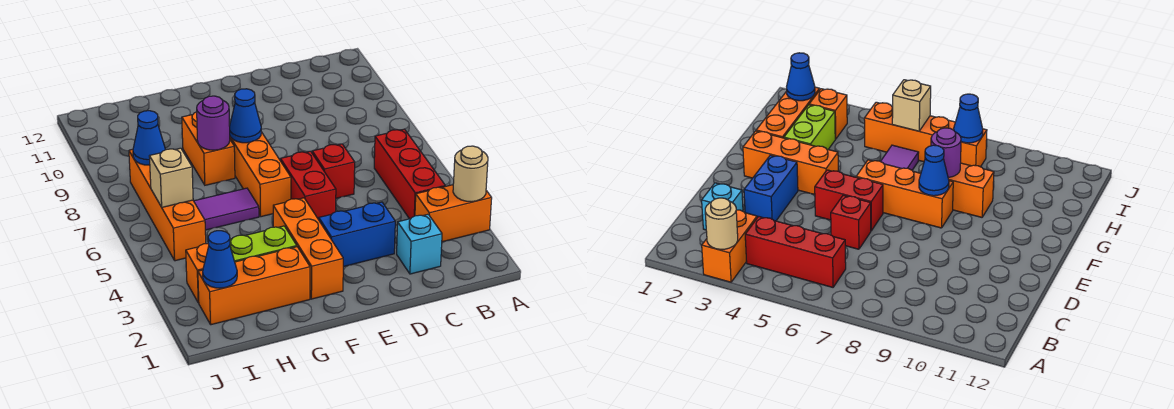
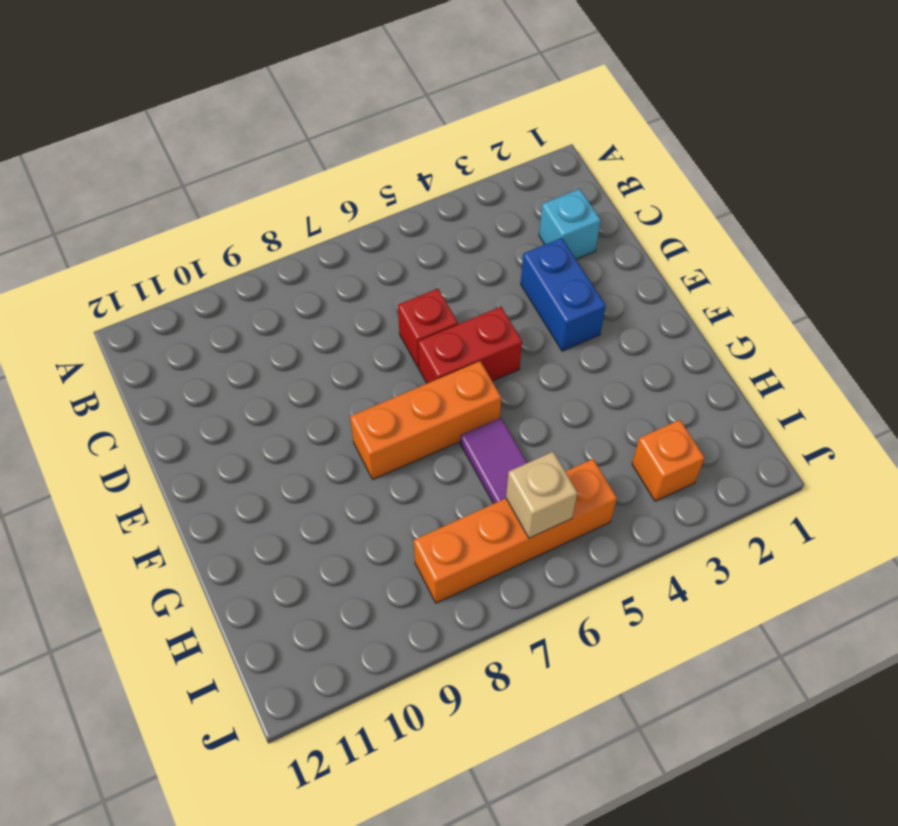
none -> orange 1x2 brick [415,185,492,242]
none -> red 1x3 brick [374,129,445,219]
none -> orange 1x3 brick [273,198,343,299]

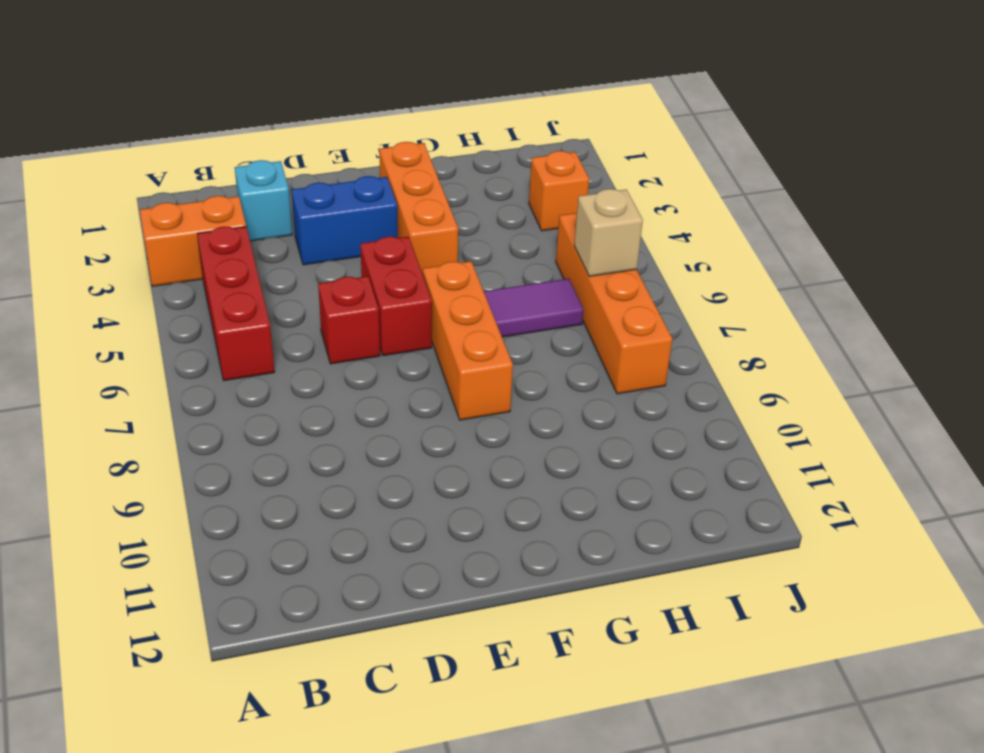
none -> orange 1x3 brick [198,247,310,325]
none -> lime 1x2 brick [230,226,297,262]
none -> orange 1x2 brick [182,112,235,185]

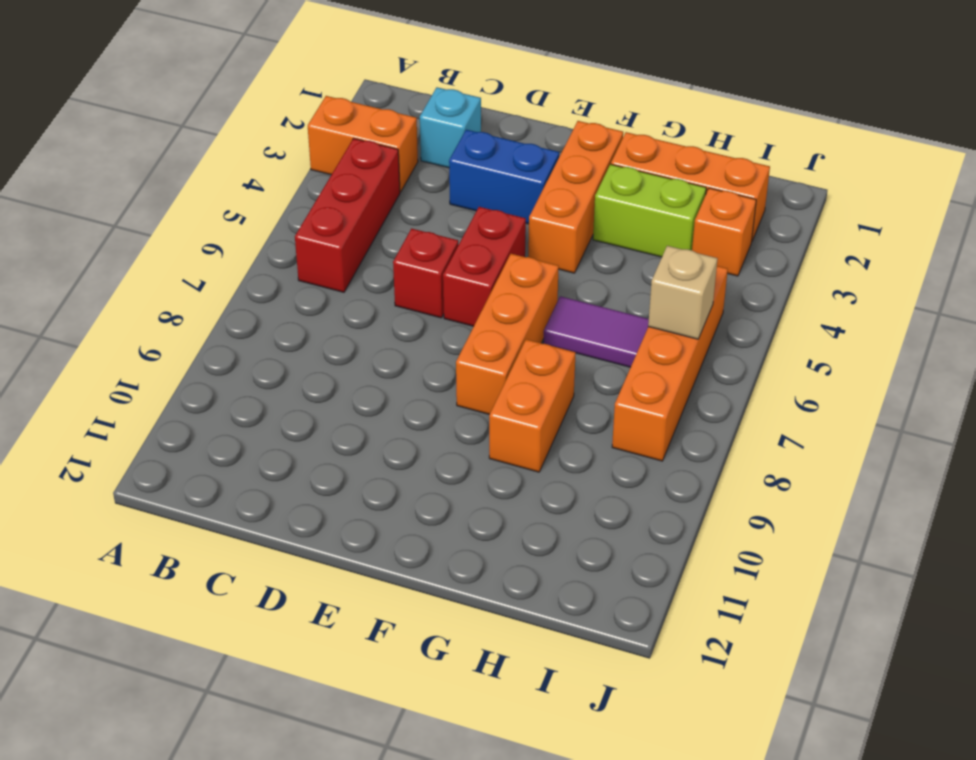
none -> tan 1x1 round brick [453,146,488,202]
none -> blue 1x1 cone [230,89,261,143]
none -> purple 1x1 round brick [197,96,230,150]

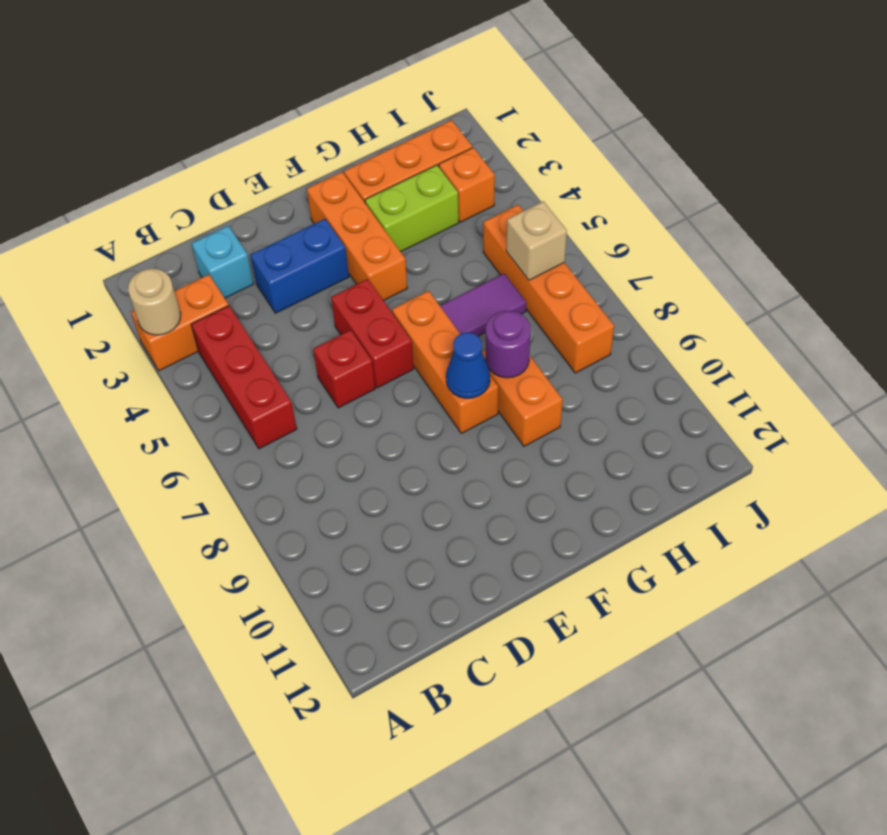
none -> blue 1x1 cone [203,231,237,288]
none -> blue 1x1 cone [133,111,165,165]

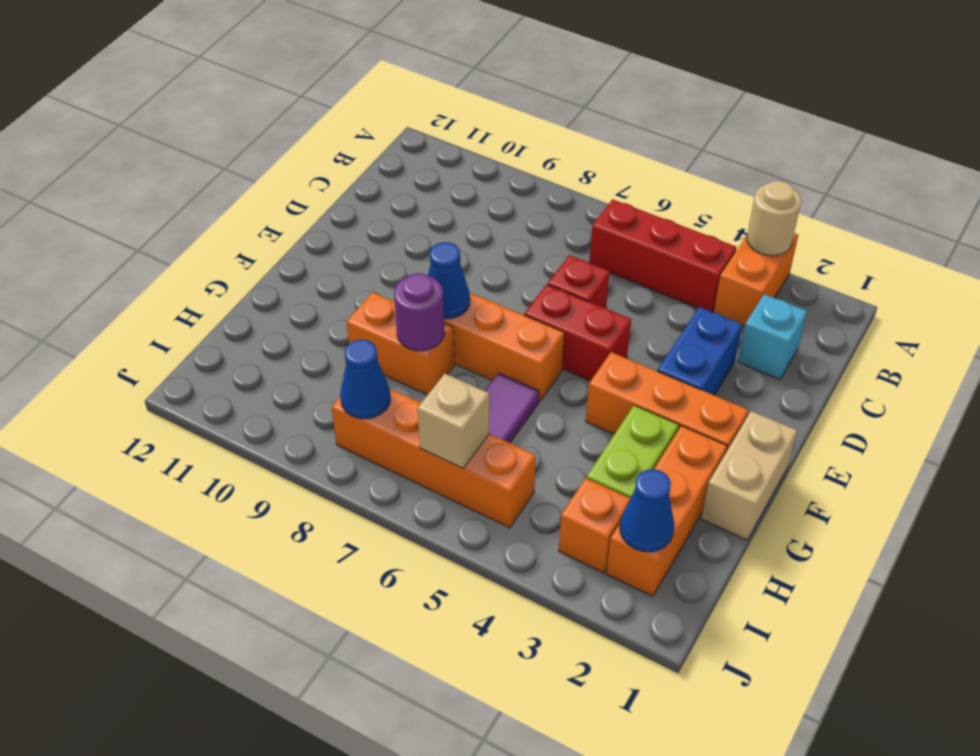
tan 1x2 brick [701,411,797,540] -> none

